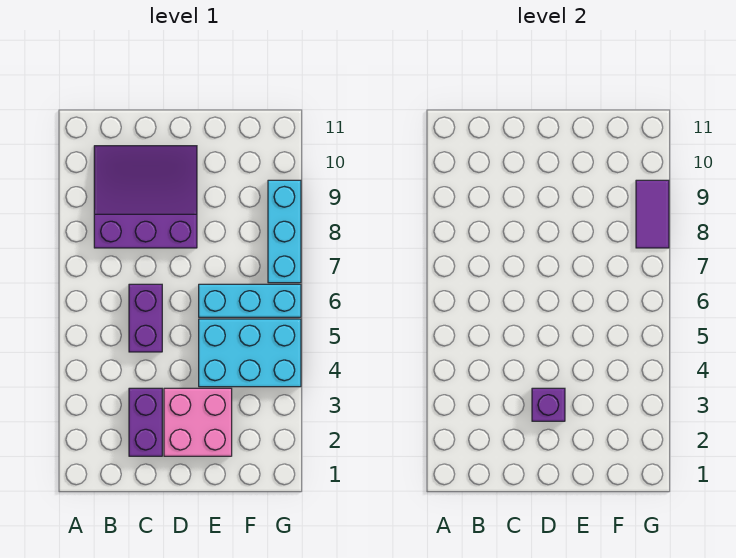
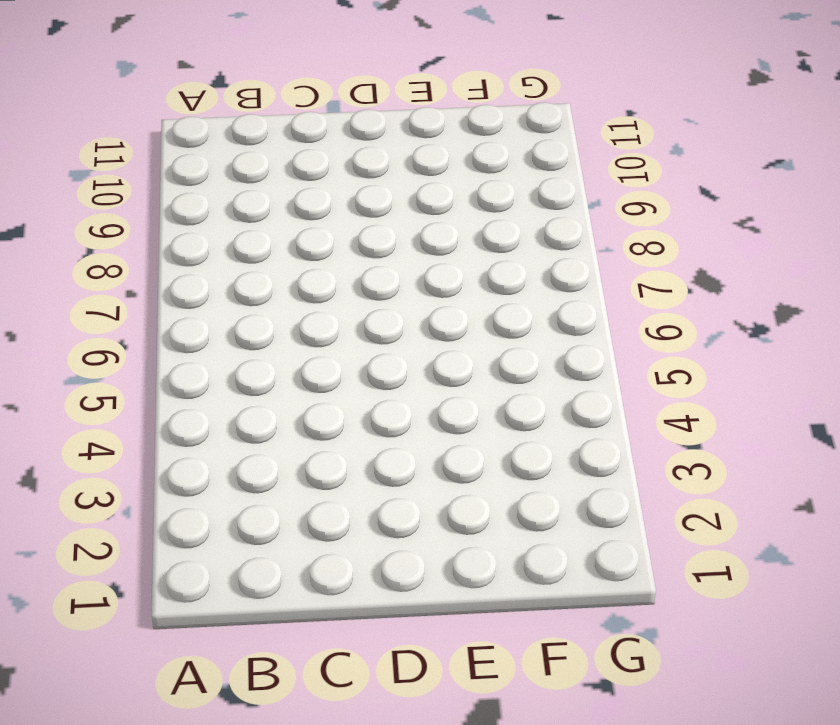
none -> purple 3x3 slope [94,146,197,248]
none -> purple 1x2 brick [129,388,162,456]

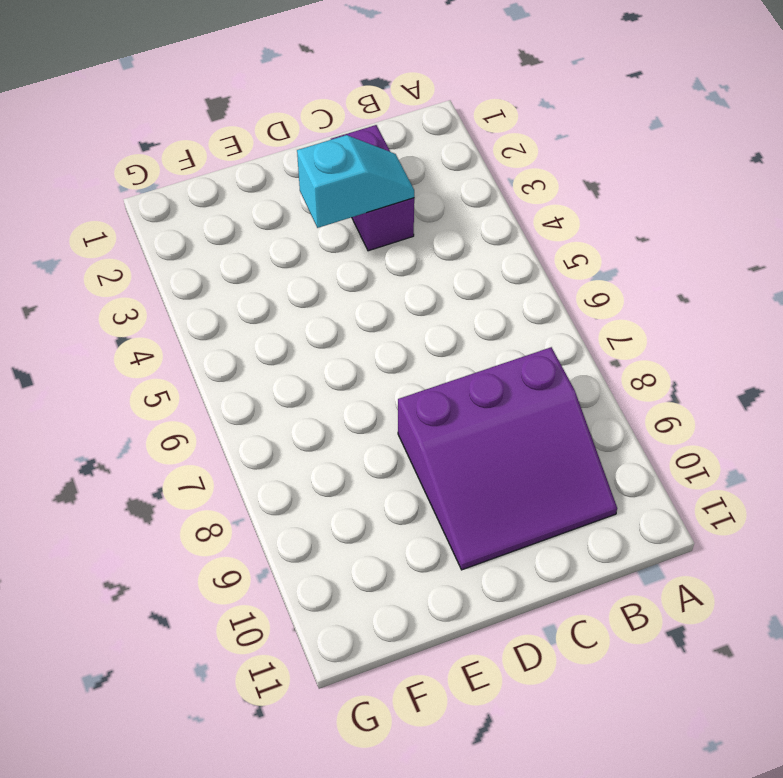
cyan 1x2 slope [297,135,414,228] -> purple 1x1 brick [532,388,565,421]
none -> purple 1x2 brick [129,284,162,352]
none -> pink 2x2 brick [164,388,232,456]

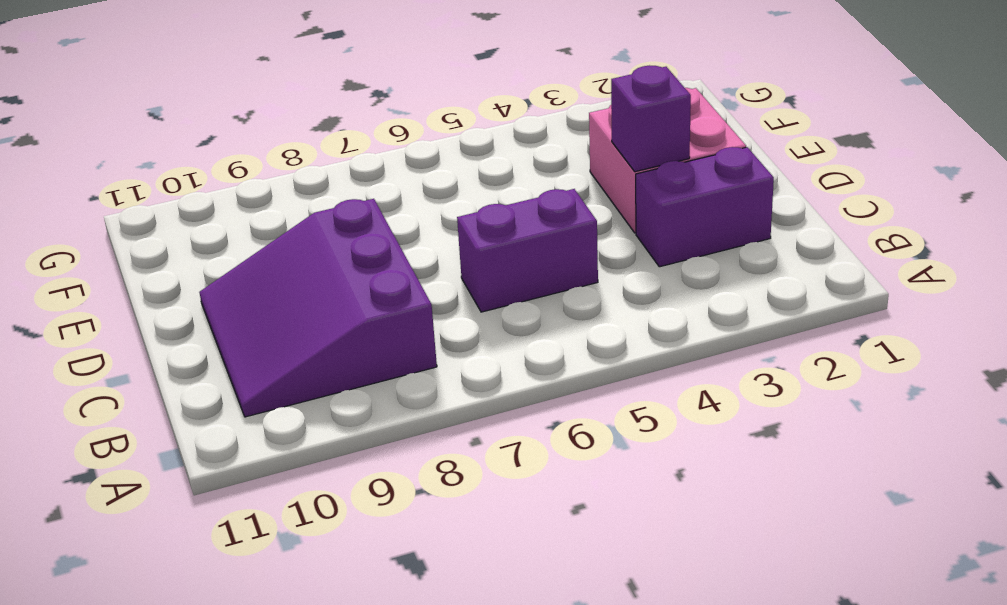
none -> cyan 2x3 brick [199,319,301,387]
none -> cyan 1x3 brick [199,284,301,317]

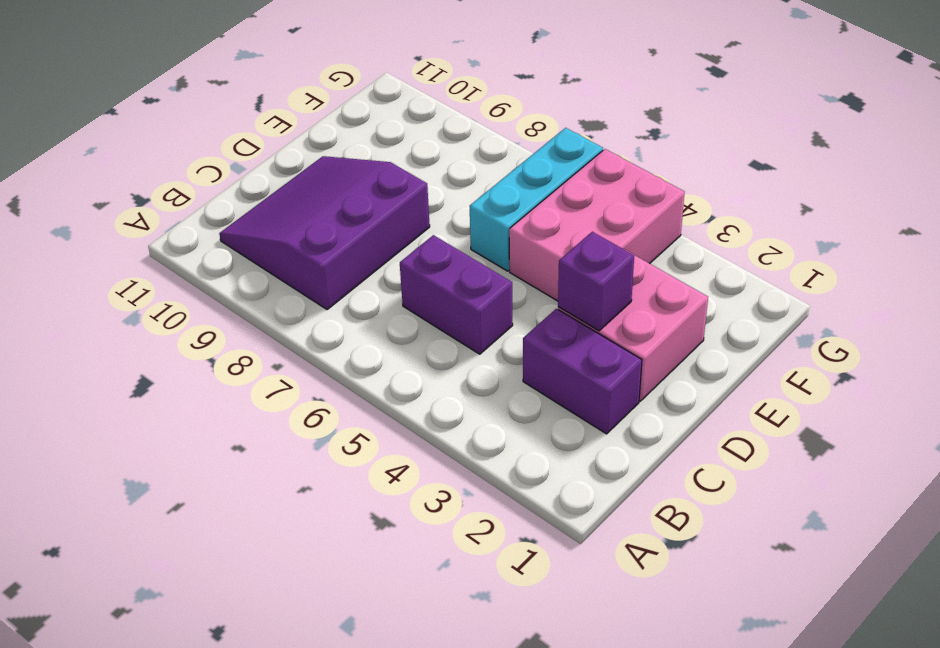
pink 2x3 brick [509,149,685,301] -> cyan 2x3 brick [199,319,301,387]
none -> cyan 1x3 brick [268,180,301,283]
none -> purple 1x2 tile [636,180,669,248]

